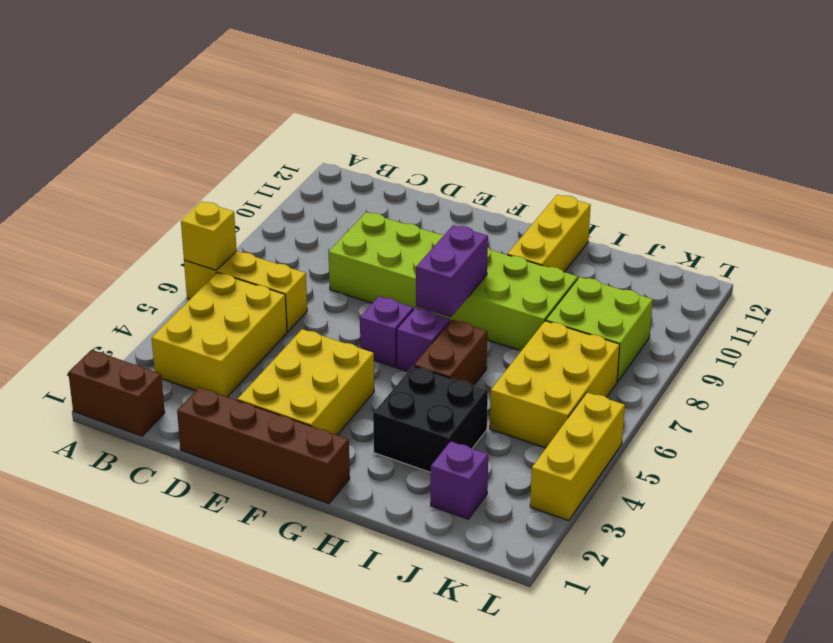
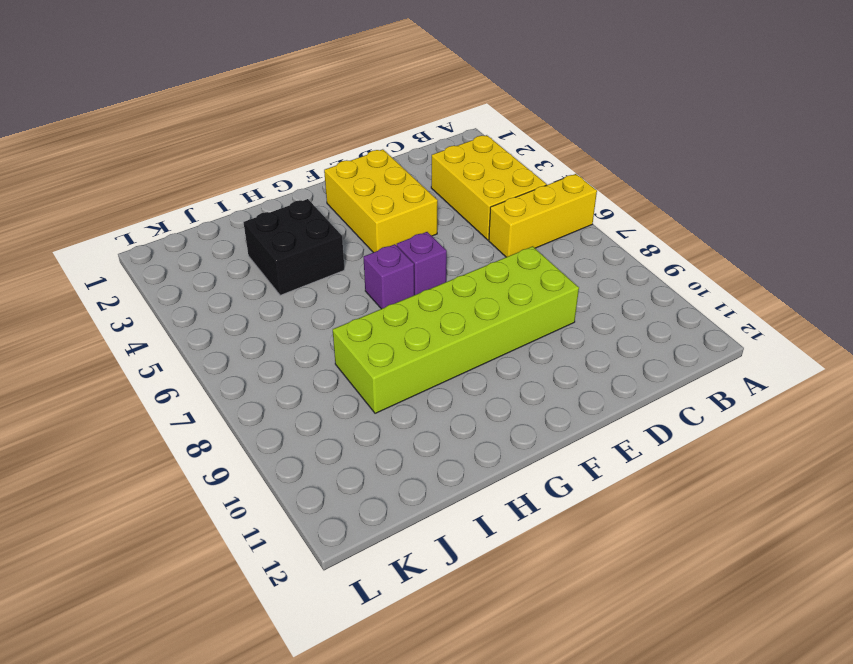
none -> brown 1x2 brick [68,350,165,436]
none -> brown 1x4 brick [177,387,350,504]
none -> brown 1x2 brick [414,320,487,386]

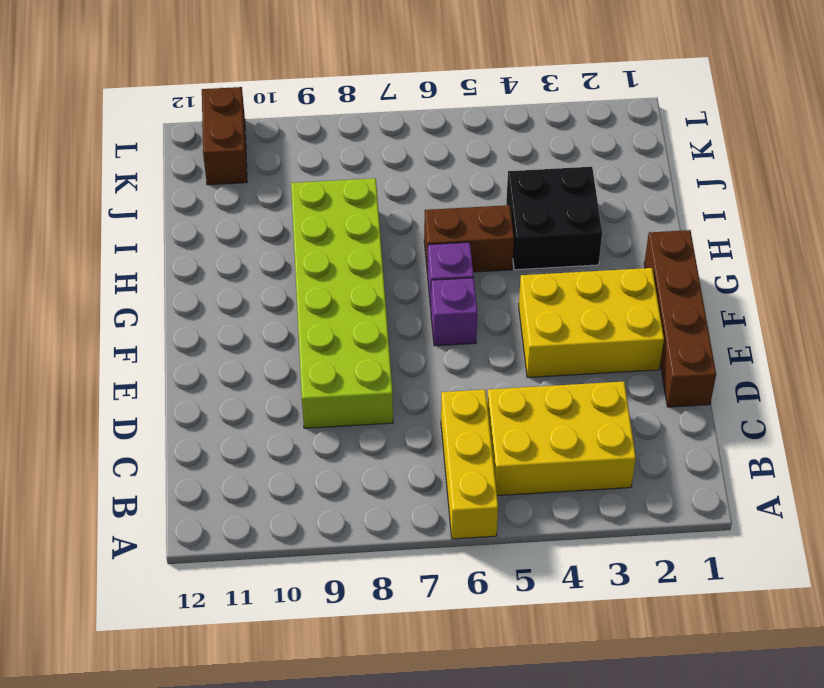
brown 1x2 brick [202,87,247,185] -> brown 1x2 brick moved to [68,350,165,436]
none -> yellow 1x3 brick [507,195,591,272]
none -> purple 1x1 brick [431,441,488,519]
none -> yellow 2x3 brick [490,321,620,448]

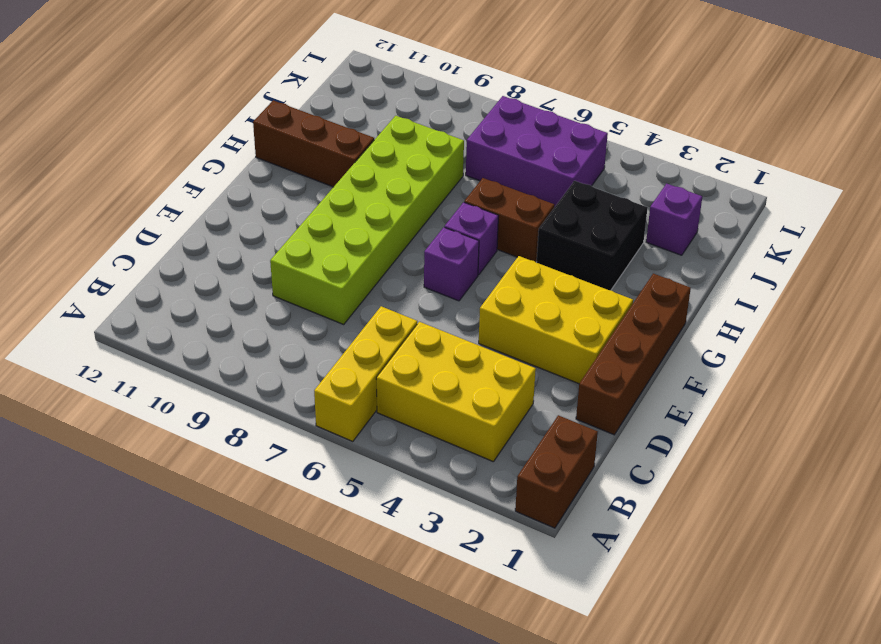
brown 1x3 brick [253,100,374,187] -> yellow 1x3 brick [507,195,591,272]
purple 2x3 brick [466,96,608,207] -> yellow 2x3 brick [490,321,620,448]
none -> lime 2x2 brick [546,277,653,382]
none -> yellow 1x3 brick [530,392,625,521]
none -> yellow 1x1 brick [181,201,237,270]

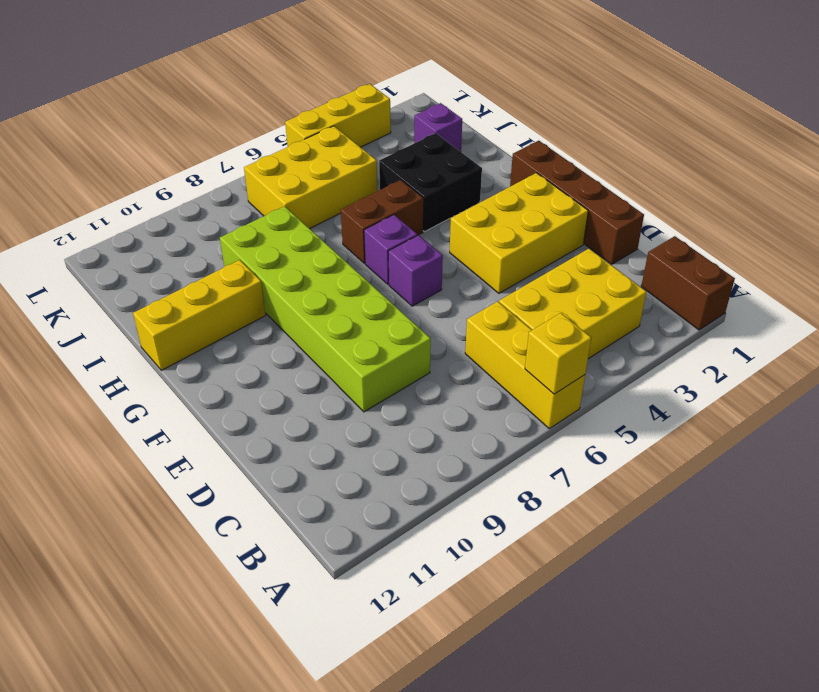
none -> lime 2x2 brick [546,277,653,382]
none -> purple 1x2 brick [416,225,488,317]

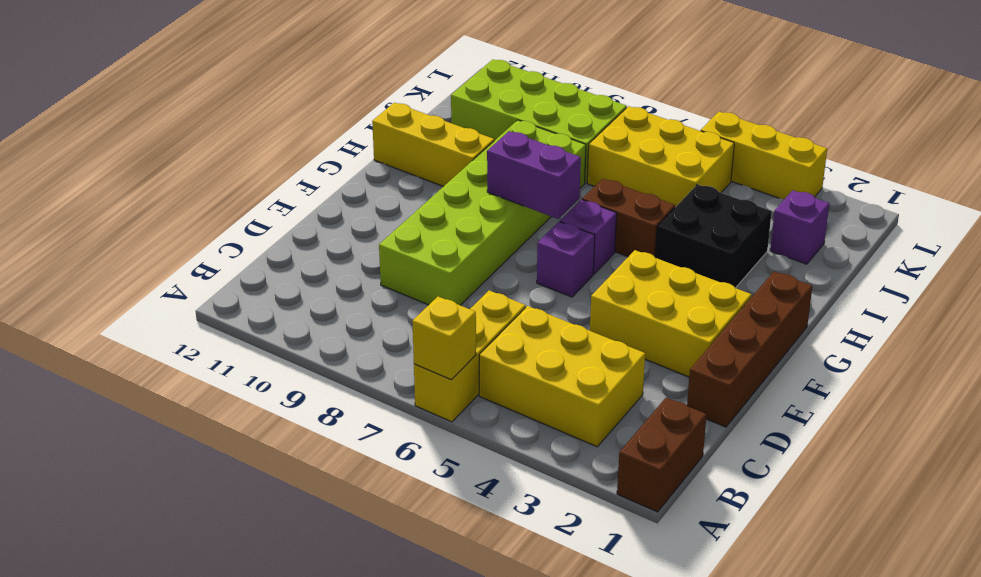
lime 2x4 brick [451,60,627,183] -> lime 2x2 brick [546,277,653,382]

